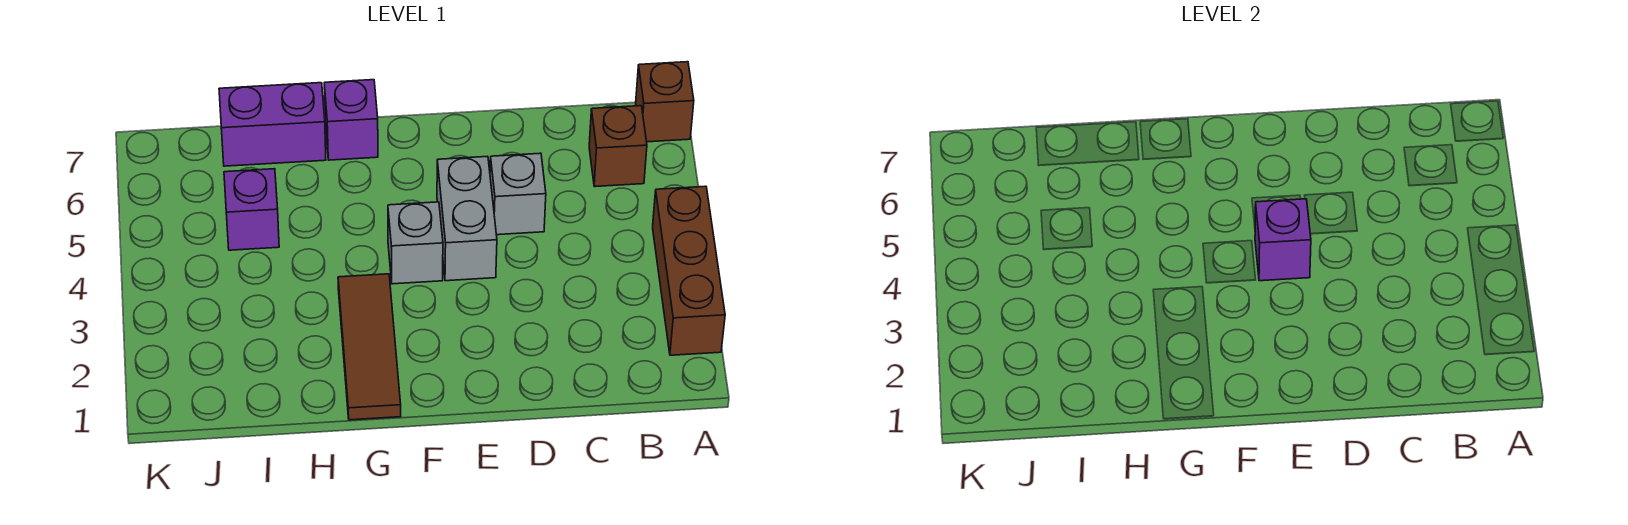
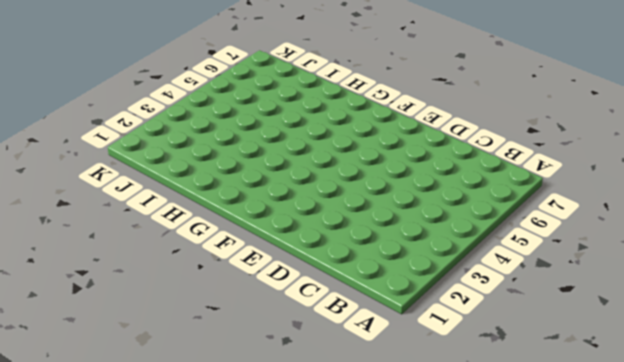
none -> brown 1x3 brick [653,186,725,355]
none -> brown 1x1 brick [636,62,694,142]

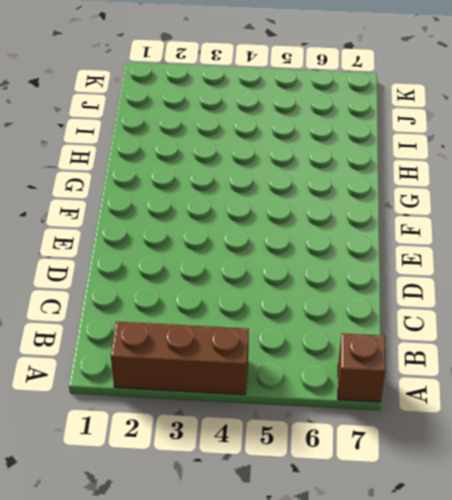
none -> brown 1x1 brick [589,106,647,187]
none -> grey 1x1 brick [490,153,546,235]

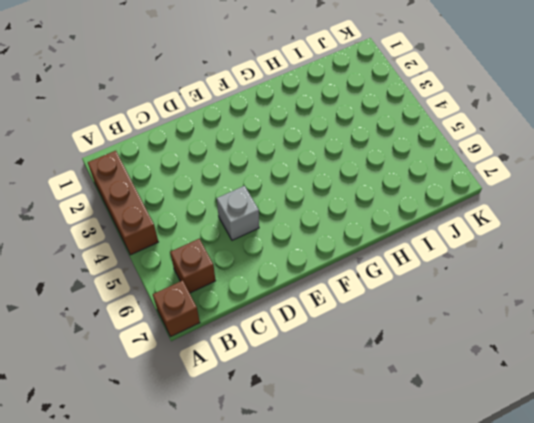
none -> grey 1x2 brick [437,156,497,281]
none -> grey 1x1 brick [388,202,443,284]

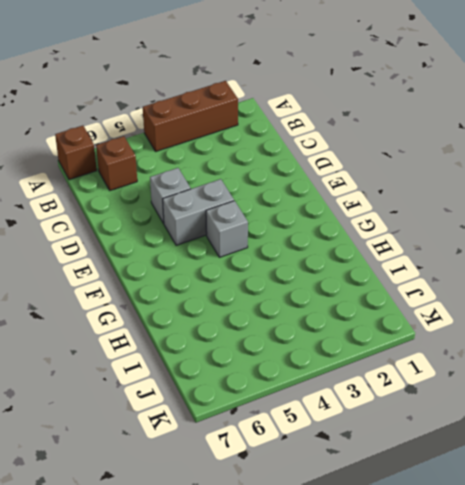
none -> brown 1x3 tile [338,274,401,420]
none -> purple 1x1 brick [324,80,378,160]

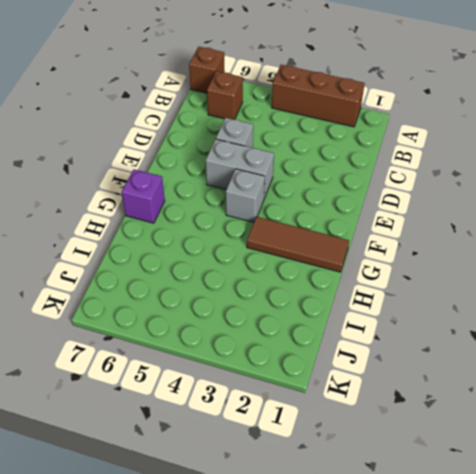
none -> purple 1x2 brick [219,83,326,166]
none -> purple 1x1 brick [224,169,279,250]

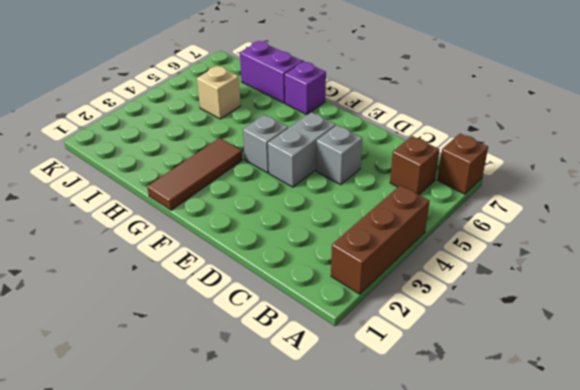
tan 1x1 brick [197,66,241,119] -> purple 1x1 brick [224,169,279,250]
none -> purple 1x1 brick [1255,199,1311,281]

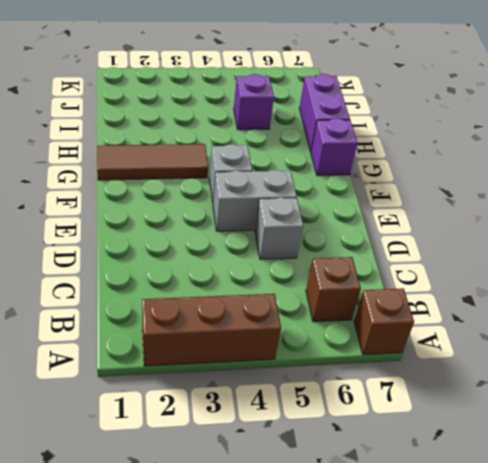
none -> purple 1x1 brick [1255,199,1311,281]

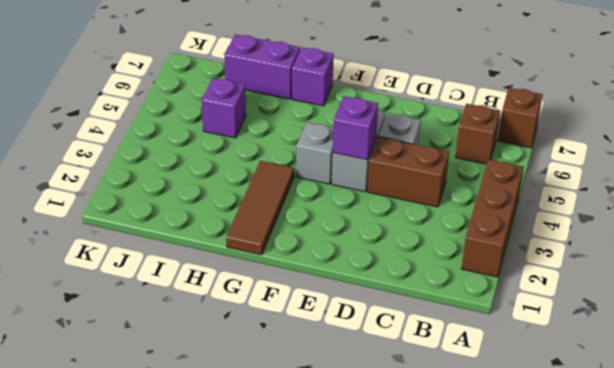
brown 1x2 brick [367,137,449,207] -> none

